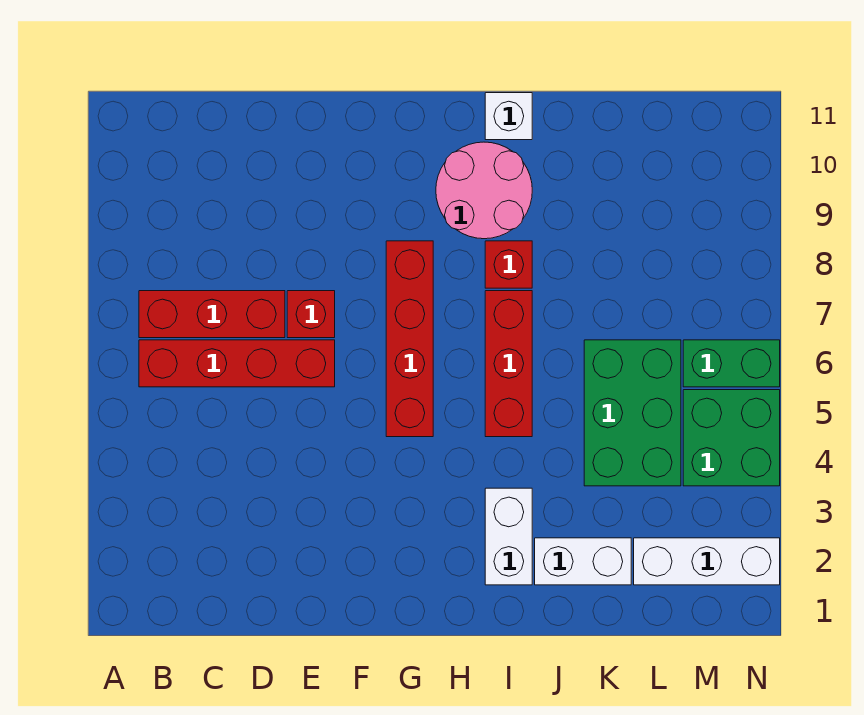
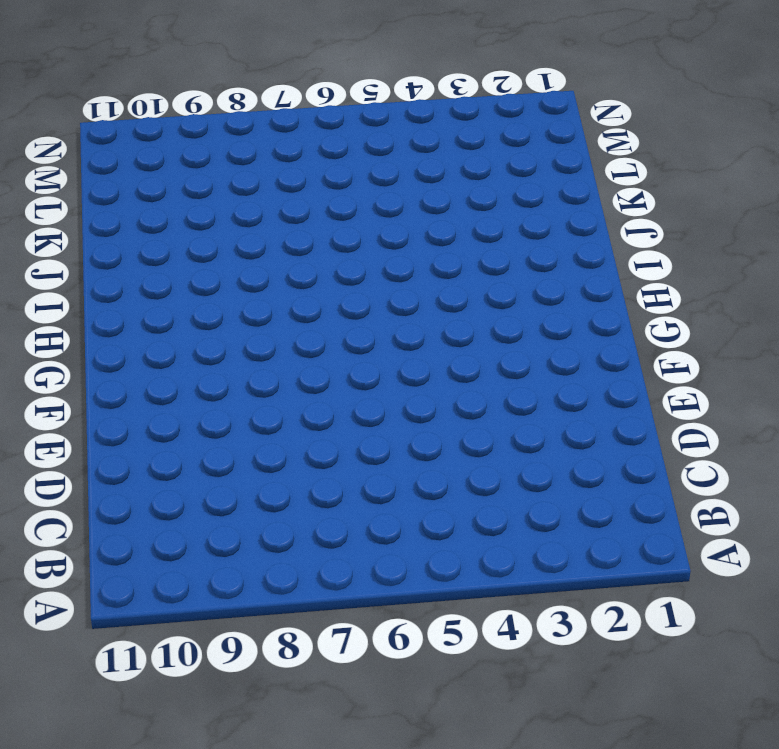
none -> red 1x4 brick [139,340,335,387]
none -> red 1x3 brick [139,291,285,338]
none -> red 1x1 brick [287,291,335,338]

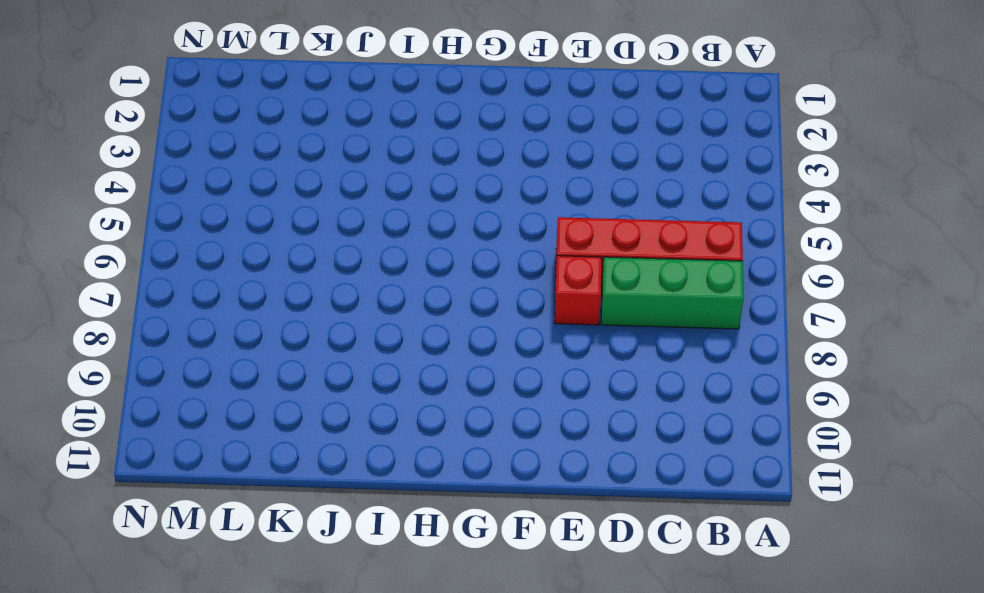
green 1x3 brick [601,257,744,329] -> red 1x3 brick [139,291,285,338]
none -> red 1x4 brick [386,241,433,437]
none -> pink 2x2 round brick [436,142,532,239]
none -> white 1x2 brick [485,488,532,585]

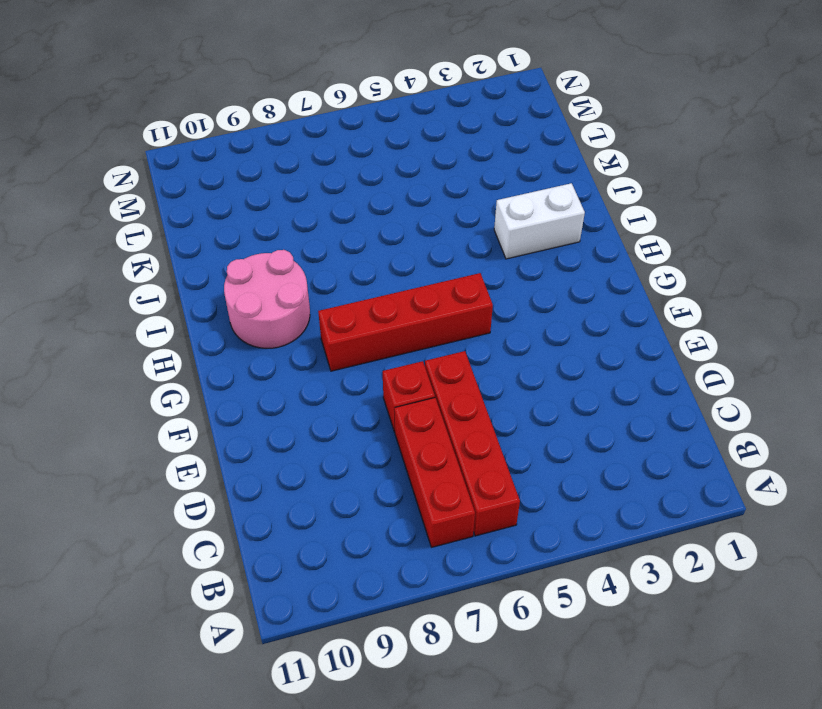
none -> red 1x3 brick [485,291,532,437]
none -> red 1x1 brick [485,241,532,288]
none -> white 1x1 brick [485,93,532,140]

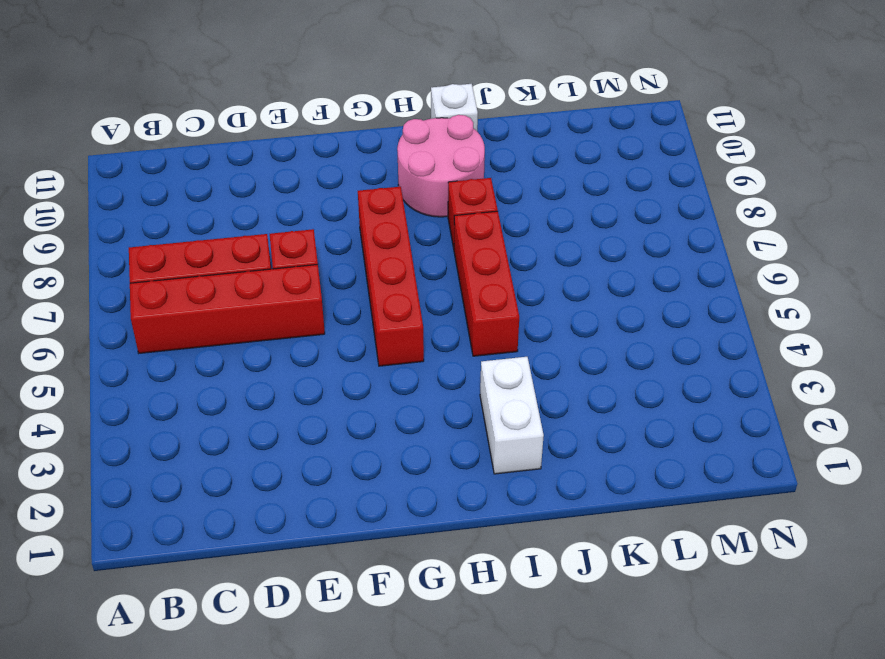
none -> white 1x2 brick [535,538,631,585]
none -> green 2x3 brick [584,340,681,486]
none -> white 1x3 brick [634,538,780,585]

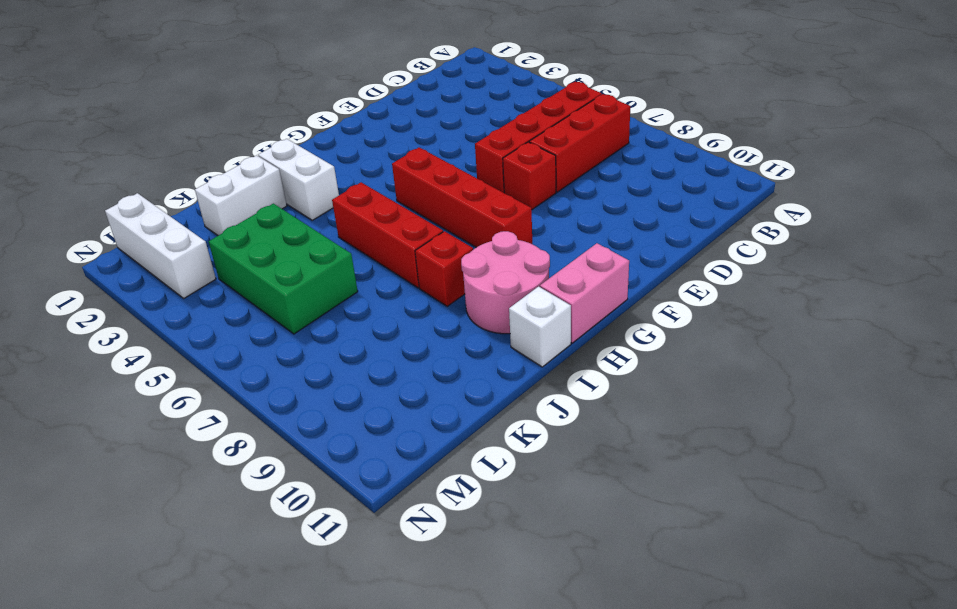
pink 1x2 brick [540,243,629,343] -> none
white 1x3 brick [105,193,216,298] -> white 1x3 brick turned to [634,538,780,585]
none -> green 2x2 brick [683,390,780,486]
none -> green 1x2 brick [683,340,780,387]

